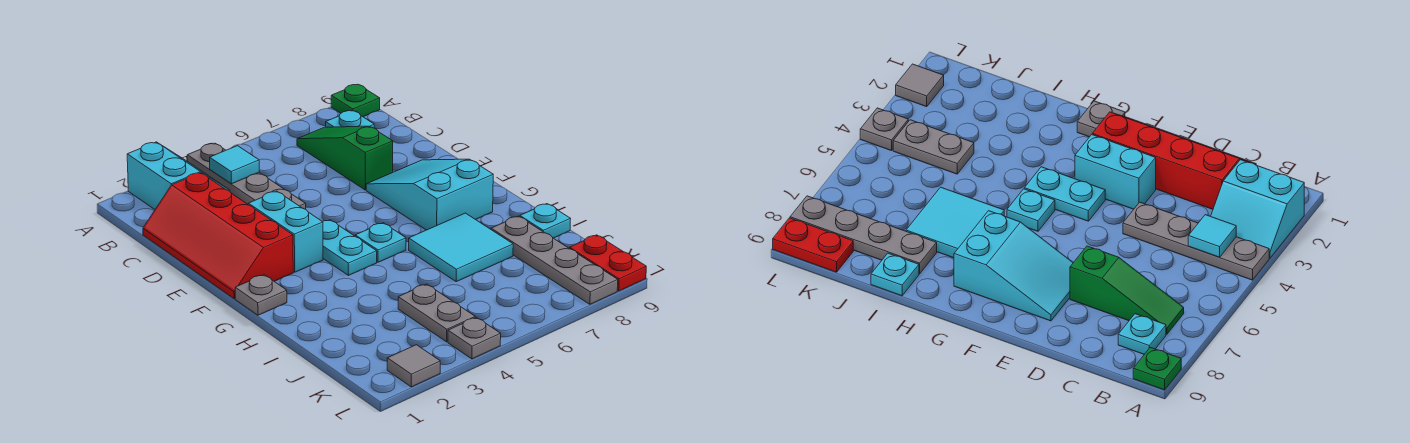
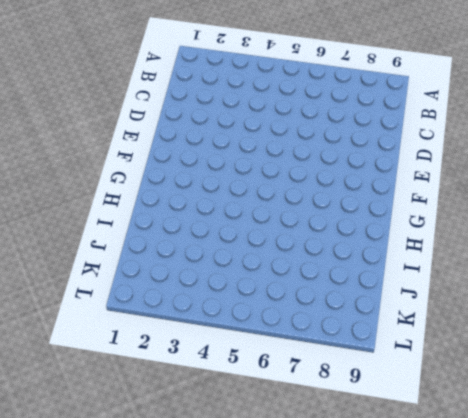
none -> cyan 2x2 slope [127,142,230,209]
none -> grey 1x4 plate [187,143,306,209]
none -> green 1x1 plate [331,85,380,117]

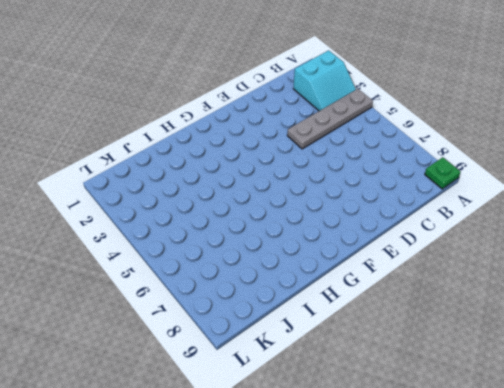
none -> green 1x3 slope [297,126,393,190]
none -> cyan 1x1 plate [326,110,374,128]
none -> red 2x4 slope [143,173,293,299]

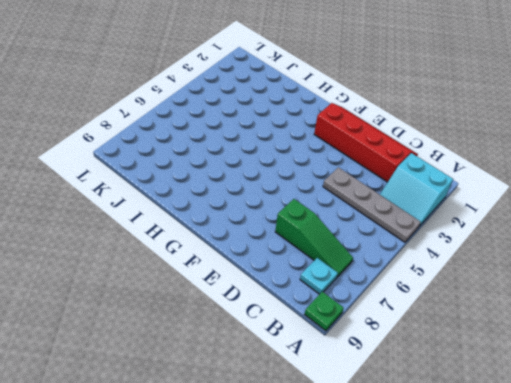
none -> cyan 1x2 brick [248,191,323,272]
none -> cyan 2x3 slope [366,159,493,230]
none -> cyan 1x2 plate [322,220,377,275]

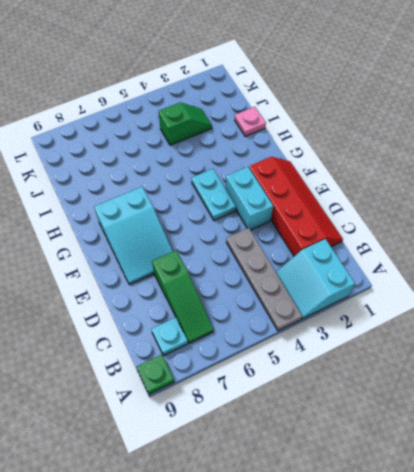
pink 1x1 plate [235,107,266,136] -> none
green 1x2 slope [159,102,212,145] -> grey 1x2 plate [398,284,475,342]
none -> grey 1x1 plate [235,275,287,315]
none -> cyan 1x1 plate [355,223,406,262]
none -> cyan 2x2 tile [409,213,513,282]

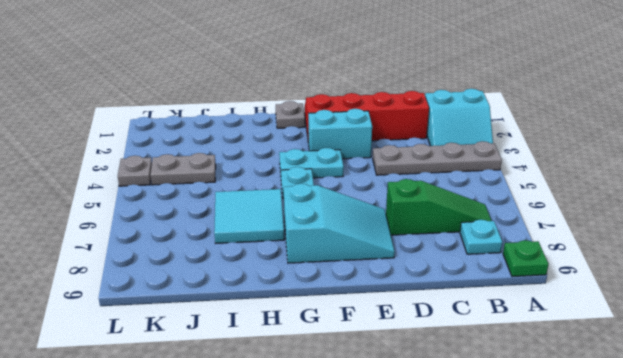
none -> grey 1x4 plate [491,216,618,304]
none -> cyan 1x1 plate [520,204,571,238]
none -> red 1x2 plate [570,235,646,291]

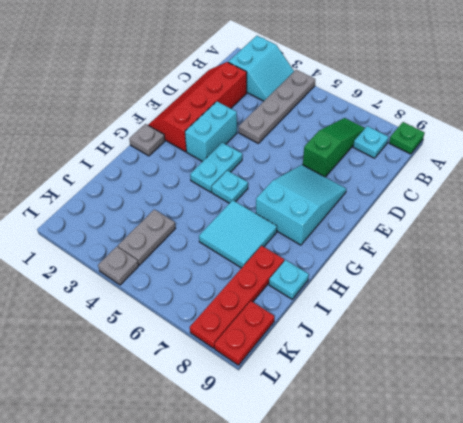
red 1x4 plate [190,246,284,348] -> grey 1x4 plate [491,216,618,304]
none -> grey 1x1 tile [387,345,440,387]
none -> cyan 1x1 tile [210,146,259,184]

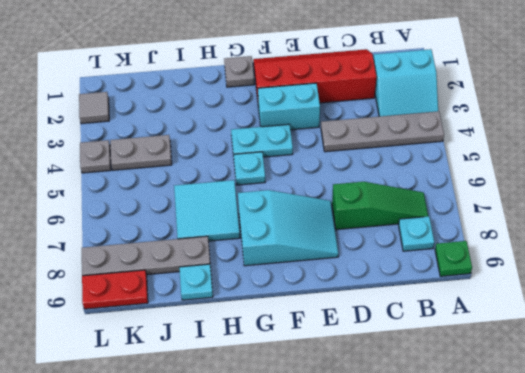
none -> cyan 1x1 tile [210,146,259,184]

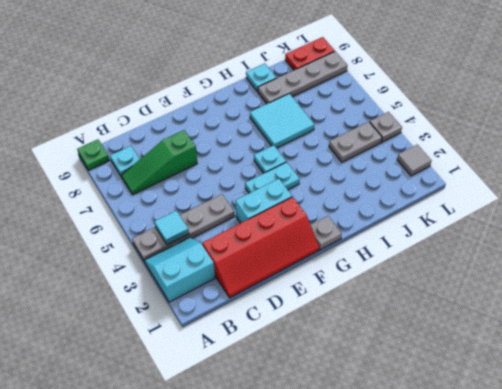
none -> cyan 2x3 slope [366,159,493,230]

